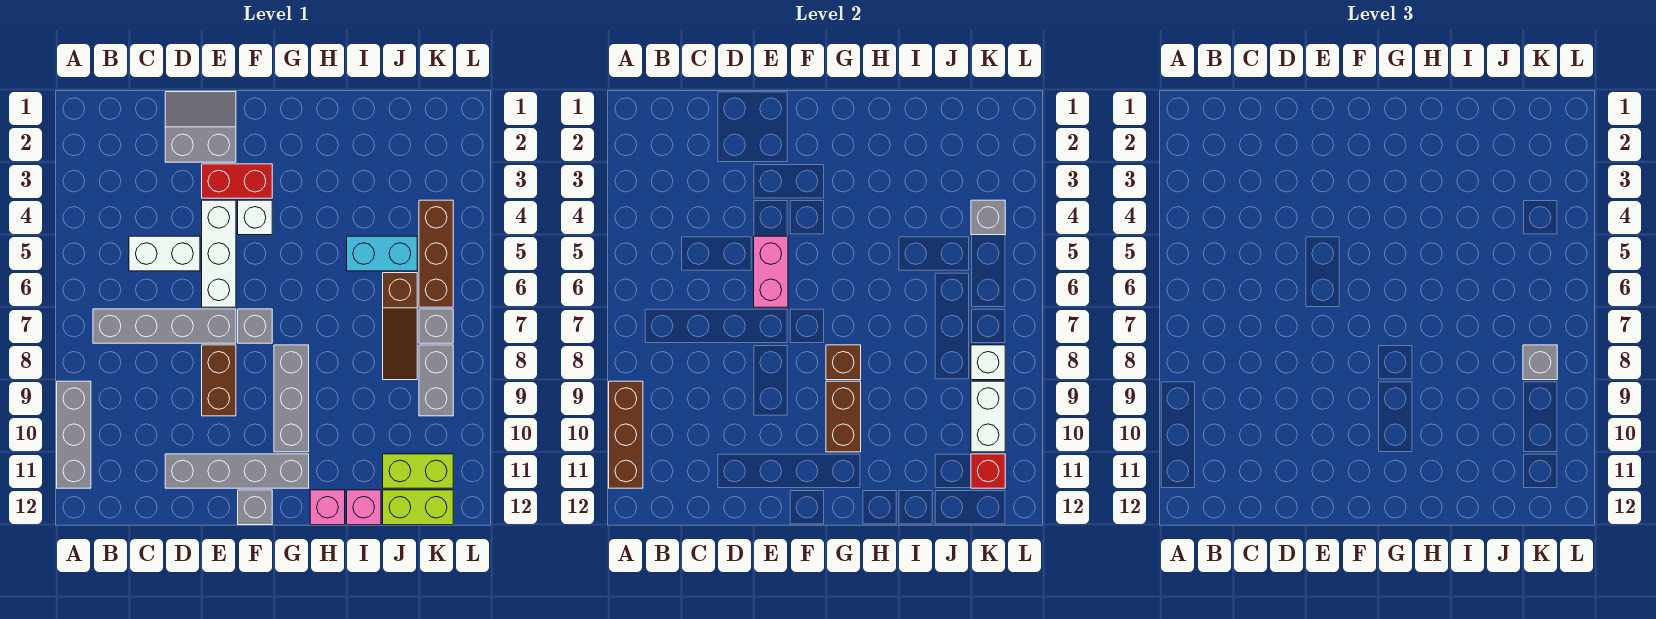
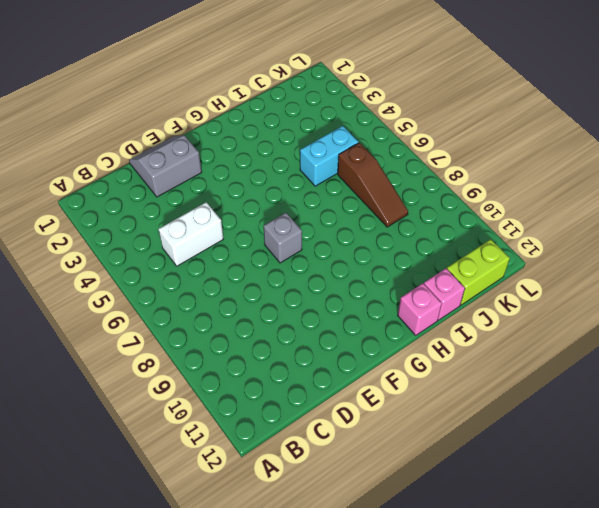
none -> grey 1x3 brick [57,381,91,488]
none -> grey 1x4 brick [93,309,236,343]
none -> grey 1x4 brick [165,454,309,488]
none -> red 1x2 brick [202,164,272,198]

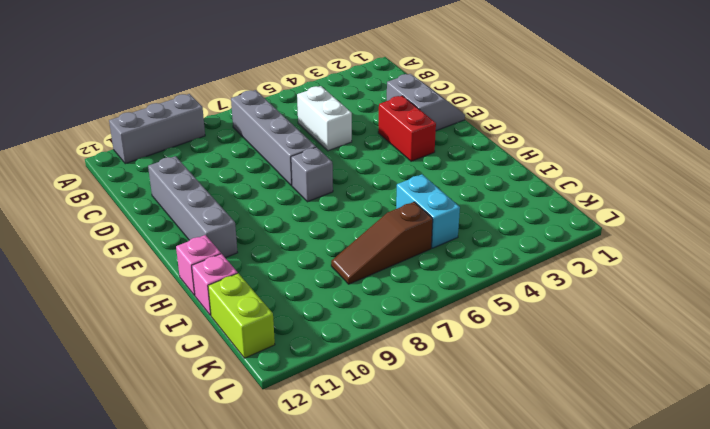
none -> white 1x3 brick [202,200,236,307]
none -> brown 1x2 brick [202,345,236,416]
none -> white 1x1 brick [238,200,272,235]
none -> grey 1x1 brick [238,490,272,525]

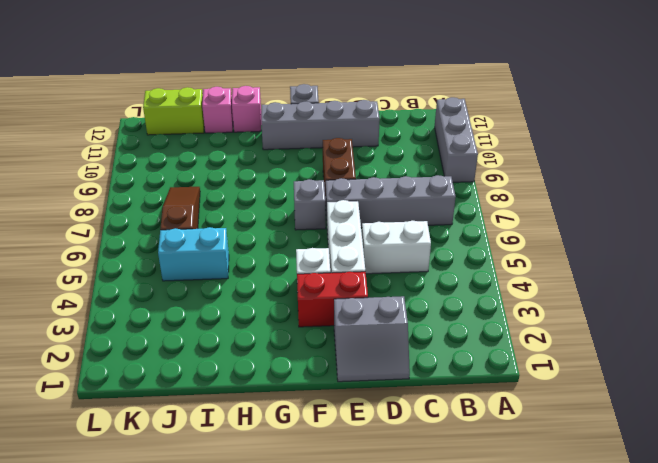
none -> grey 1x3 brick [274,345,309,452]
none -> lime 1x2 brick [383,454,453,488]
none -> brown 1x3 brick [419,200,453,307]
none -> grey 1x1 brick [419,309,453,343]

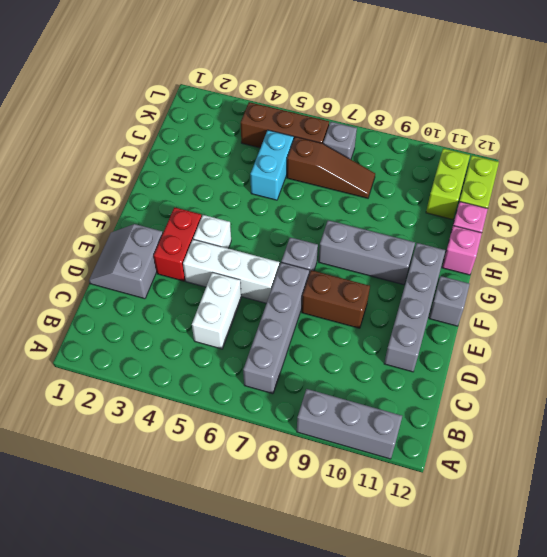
none -> grey 1x2 brick [419,345,453,416]
none -> brown 1x3 brick [609,381,643,488]
none -> pink 1x2 brick [754,236,788,307]
none -> brown 1x1 brick [826,345,861,380]

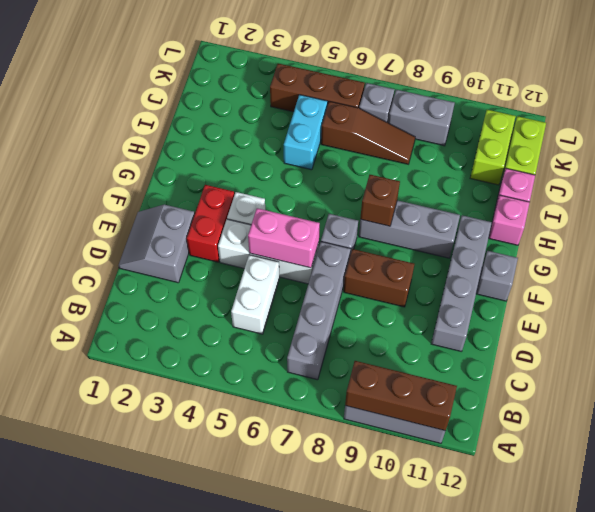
none -> brown 1x2 brick [826,381,861,452]
none -> grey 1x1 brick [971,200,1005,235]
none -> white 1x1 brick [971,345,1005,380]
none -> white 1x2 brick [971,381,1005,452]

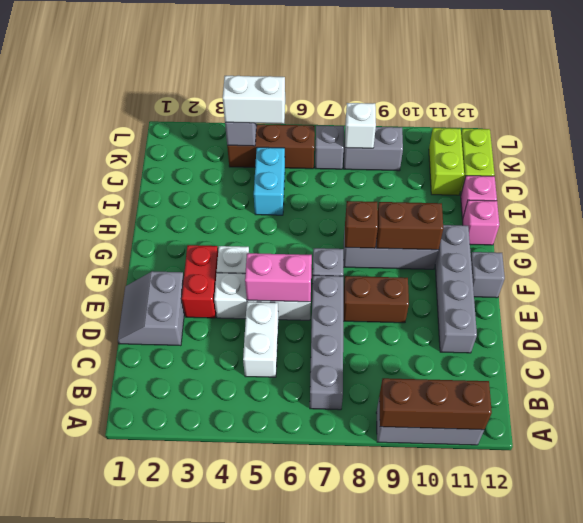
white 1x2 brick [223,76,285,124] -> white 1x2 brick moved to [971,381,1005,452]
none -> brown 1x3 slope [383,273,417,380]
none -> red 1x1 brick [971,454,1005,488]
none -> grey 1x1 brick [1523,345,1557,380]

